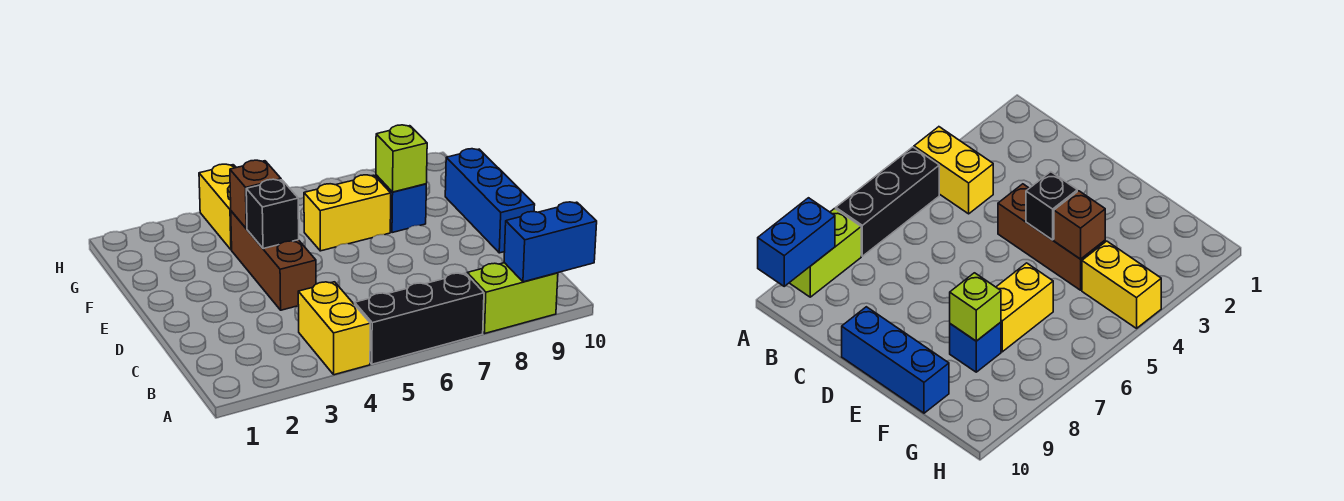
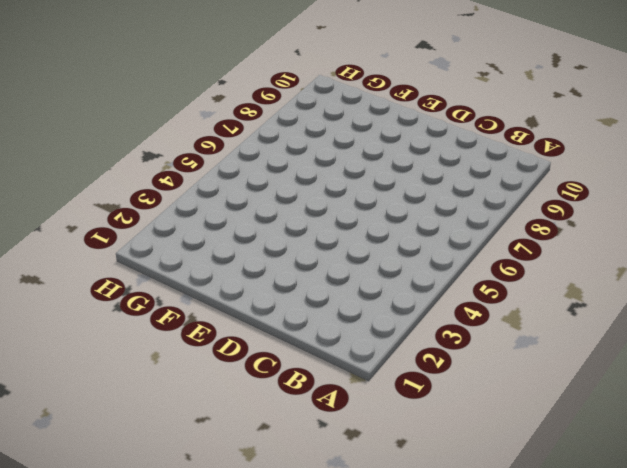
none -> yellow 1x2 brick [298,282,370,375]
none -> black 1x3 brick [354,273,484,364]
none -> lime 1x2 brick [467,263,558,333]

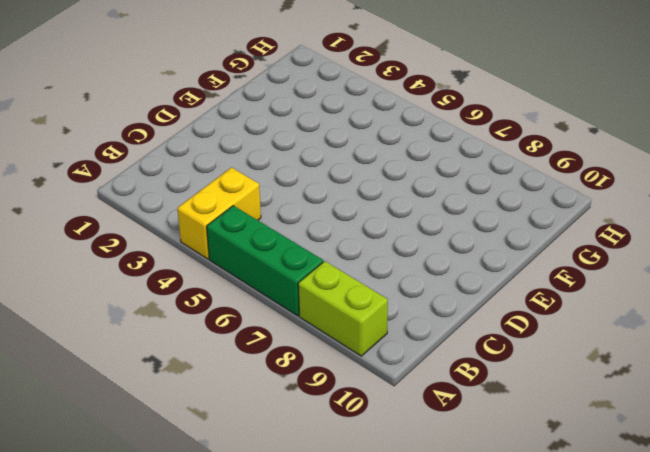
green 1x3 brick [207,206,323,316] -> black 1x3 brick [354,273,484,364]
none -> brown 1x3 brick [231,211,316,310]
none -> blue 1x3 brick [445,149,535,253]
none -> yellow 1x2 brick [304,175,391,251]

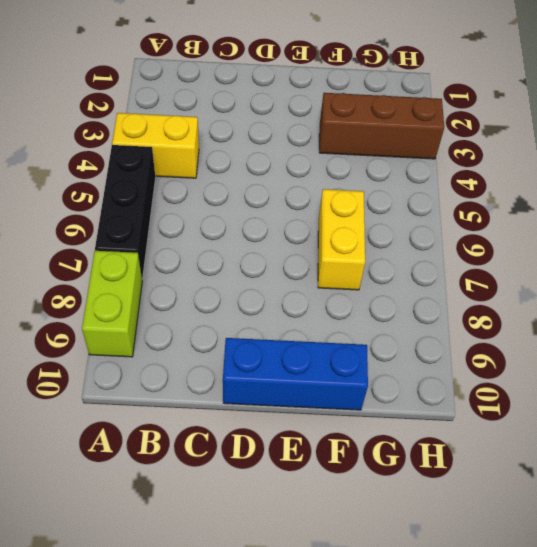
brown 1x3 brick [319,93,444,159] -> brown 1x3 brick moved to [231,211,316,310]
none -> blue 1x1 brick [376,175,426,233]
none -> yellow 1x2 brick [199,164,236,250]
none -> blue 1x2 brick [504,202,597,282]

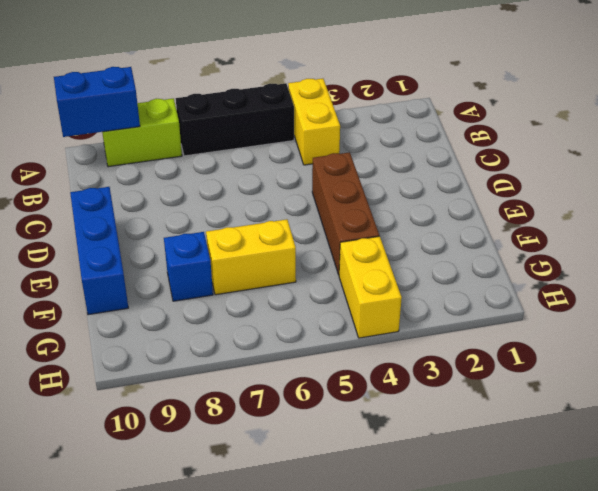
none -> black 1x1 brick [246,179,299,249]
none -> brown 1x1 brick [230,160,281,229]
none -> lime 1x1 brick [376,125,427,192]

